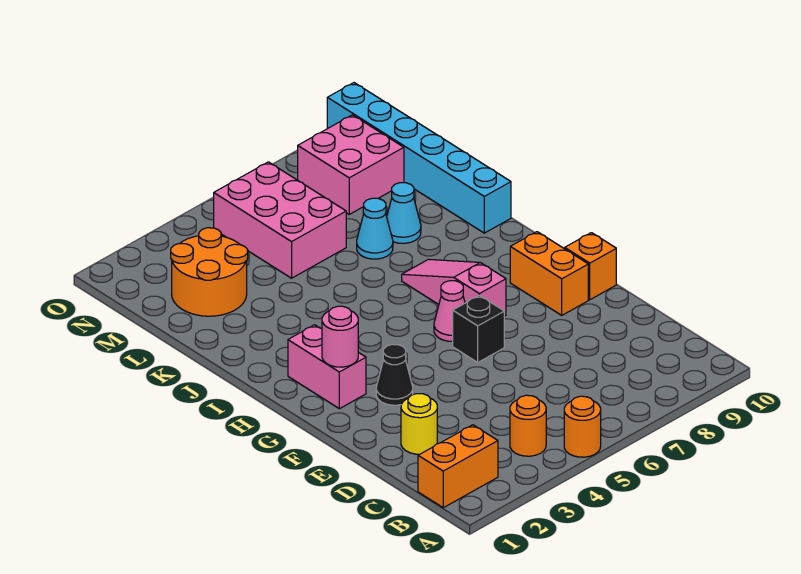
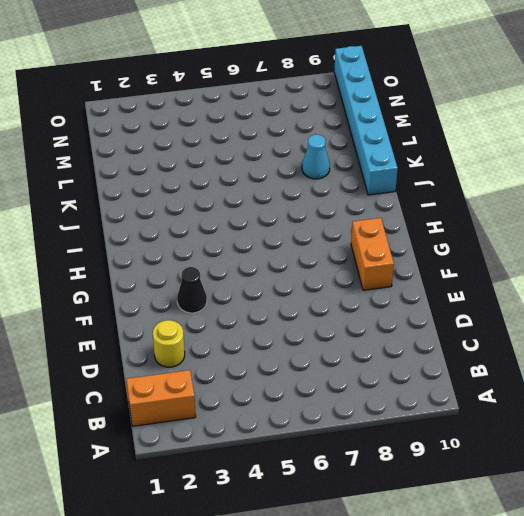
none -> orange 1x1 round brick [564,396,601,457]
none -> orange 1x1 round brick [510,395,546,456]
none -> black 1x1 brick [453,295,504,362]

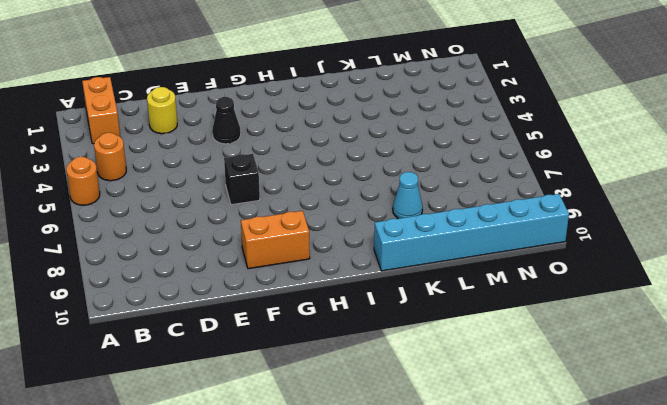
none -> orange 1x1 brick [565,233,616,300]
none -> pink 1x2 brick [288,325,366,409]
none -> pink 1x1 cone [434,281,465,341]

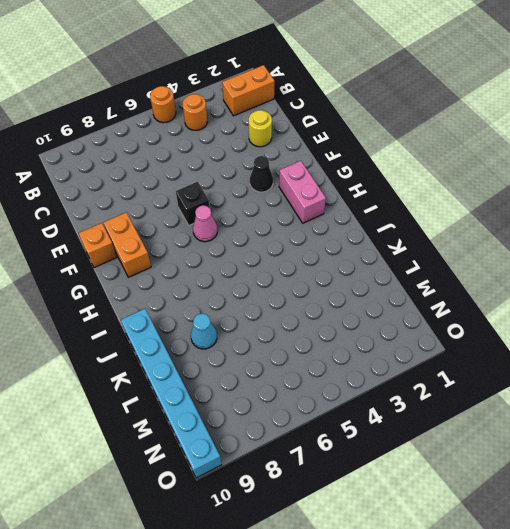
none -> pink 1x3 slope [402,259,506,316]
none -> cyan 1x1 cone [357,198,393,259]
none -> orange 2x2 round brick [171,228,248,316]

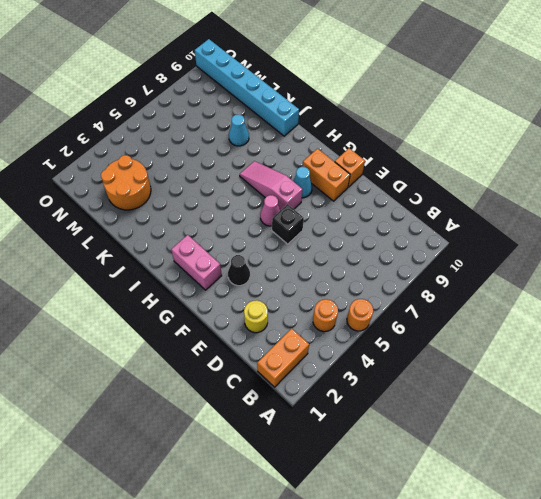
cyan 1x1 cone [293,167,312,198] -> cyan 1x1 cone moved to [357,198,393,259]
none -> pink 2x3 brick [214,162,346,278]
none -> pink 2x2 brick [298,115,404,214]
none -> pink 1x1 round brick [322,306,358,367]

